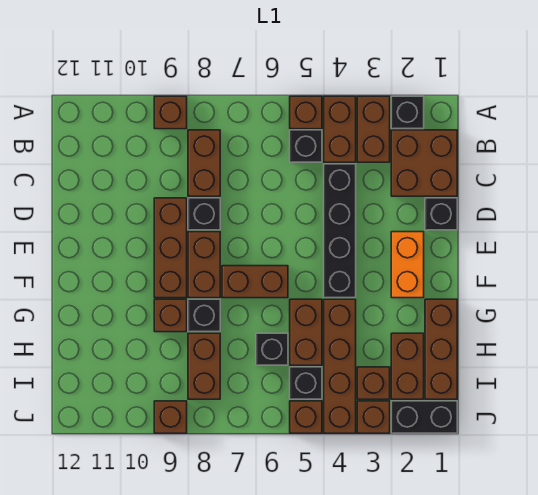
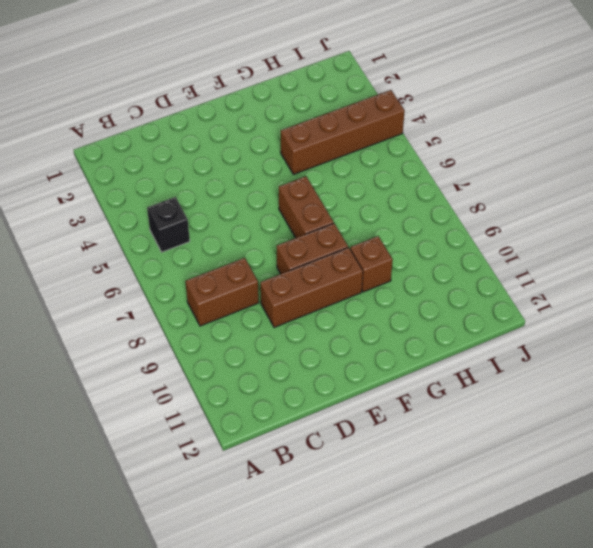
none -> black 1x1 brick [391,96,424,129]
none -> brown 1x2 brick [357,96,390,162]
none -> brown 1x2 brick [324,96,356,162]

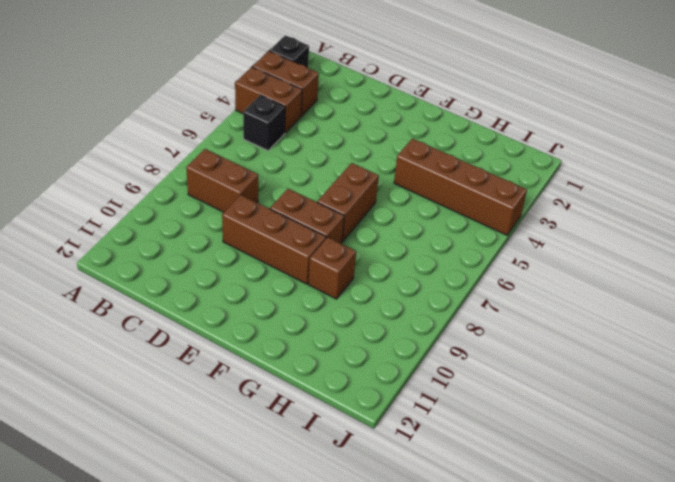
none -> brown 1x1 brick [290,96,322,129]
none -> brown 1x1 brick [154,96,187,129]
none -> brown 2x2 brick [391,130,457,196]

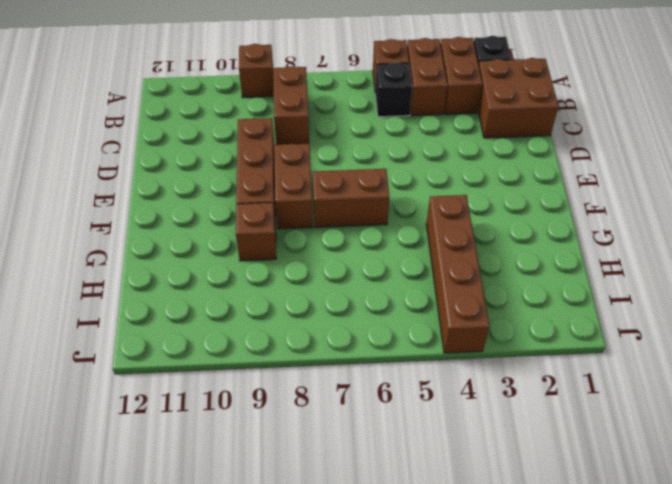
none -> black 1x4 brick [324,164,356,298]
none -> black 1x1 brick [425,198,457,230]
none -> black 1x1 brick [188,198,220,230]

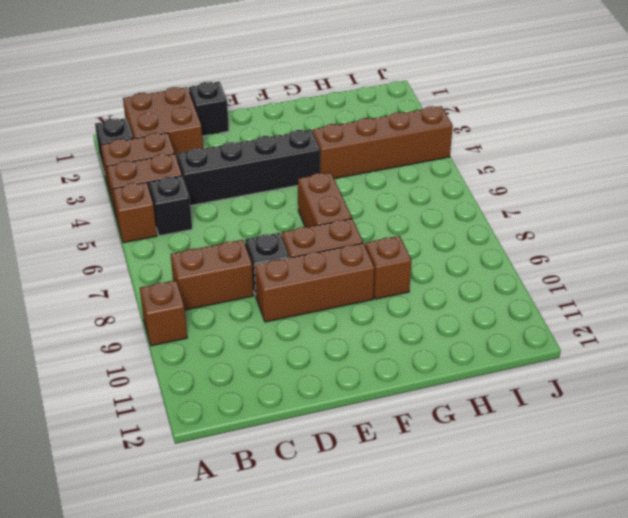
none -> orange 1x2 brick [391,232,424,298]
none -> brown 1x3 brick [425,299,457,399]
none -> brown 1x2 brick [290,299,322,365]

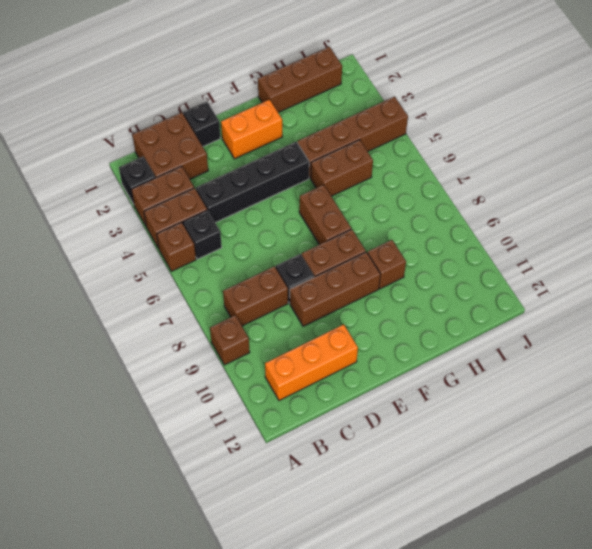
orange 1x3 brick [265,324,358,401] -> none
none -> black 1x1 brick [188,299,220,332]
none -> brown 1x2 brick [391,333,424,399]
none -> black 1x1 brick [256,333,288,365]

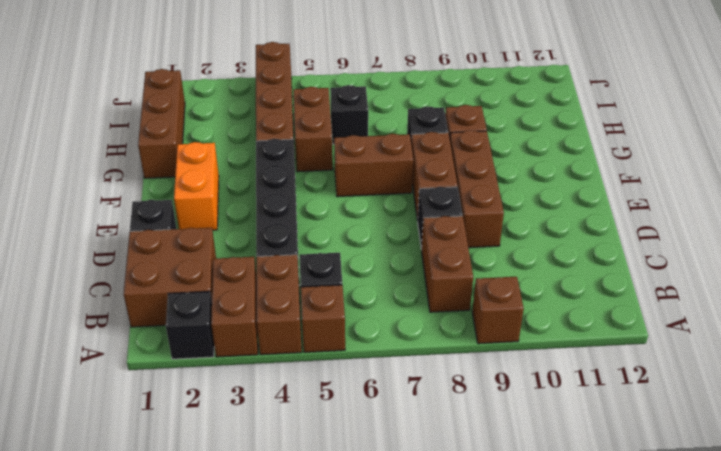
none -> brown 1x2 brick [391,333,424,399]
none -> brown 1x2 brick [188,333,220,399]
none -> brown 1x1 brick [357,367,390,399]

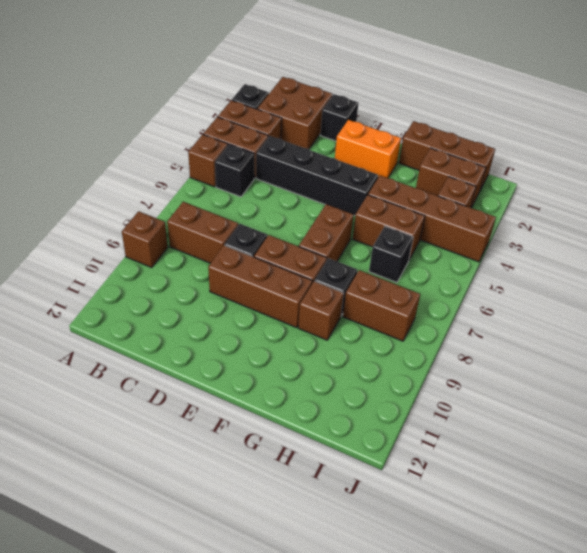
none -> black 1x1 brick [290,367,322,399]
none -> black 1x2 brick [391,401,457,433]
none -> brown 1x1 brick [357,401,390,433]

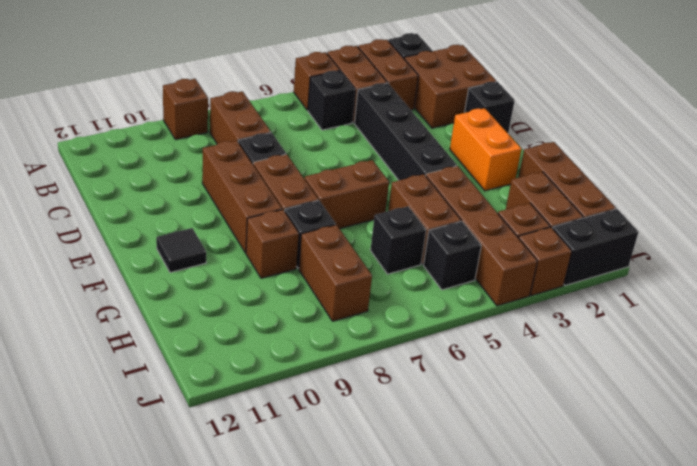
black 1x1 tile [156,228,206,273] -> none
none -> brown 1x1 brick [290,401,322,433]
none -> brown 1x1 brick [154,401,187,433]

